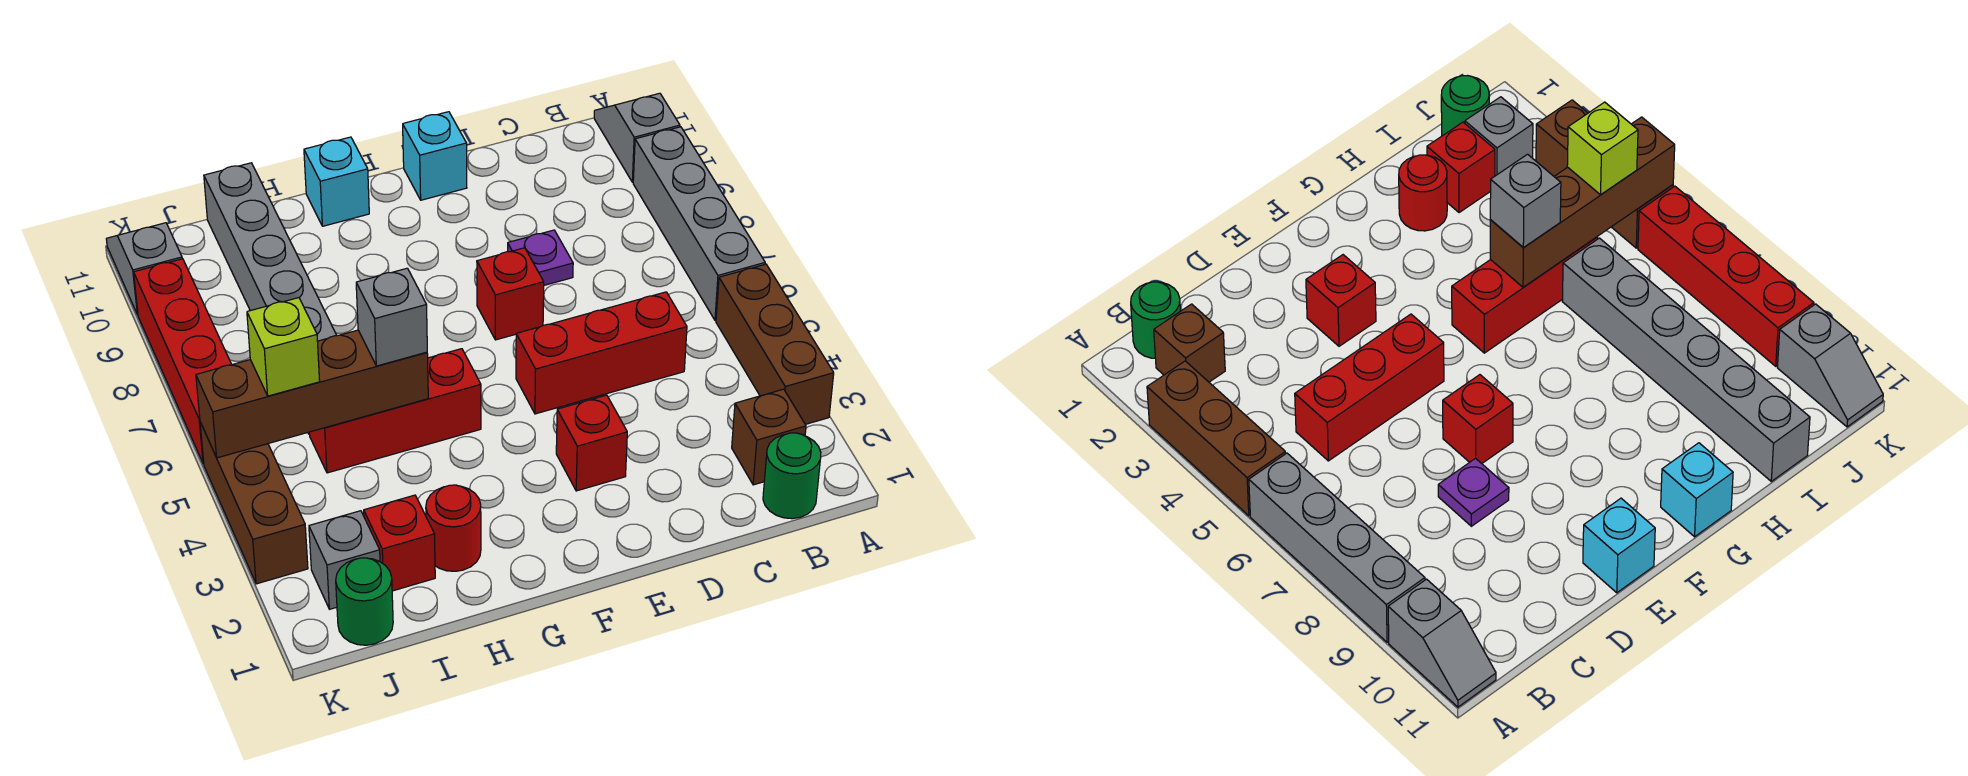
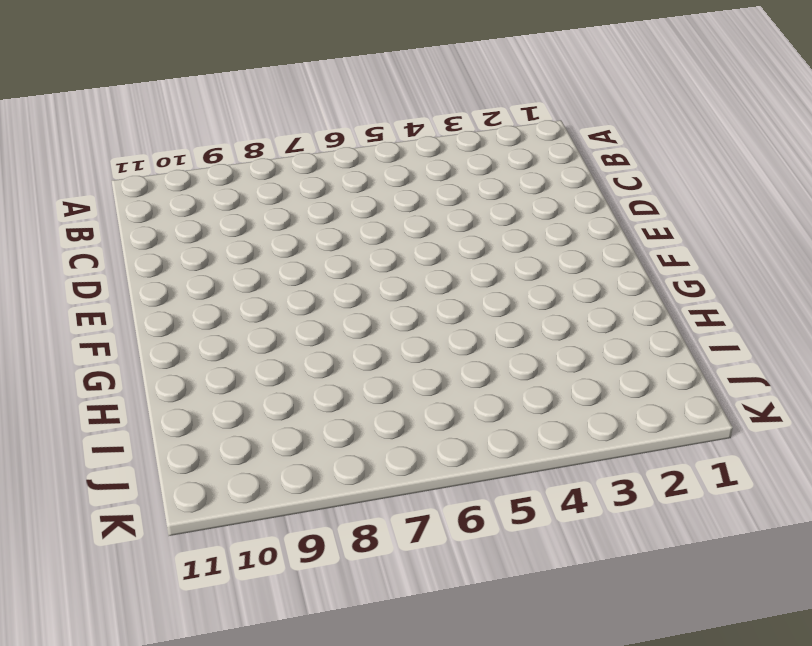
none -> brown 1x3 brick [716,264,834,424]
none -> grey 1x4 brick [633,127,765,320]
none -> grey 1x2 slope [594,93,680,182]

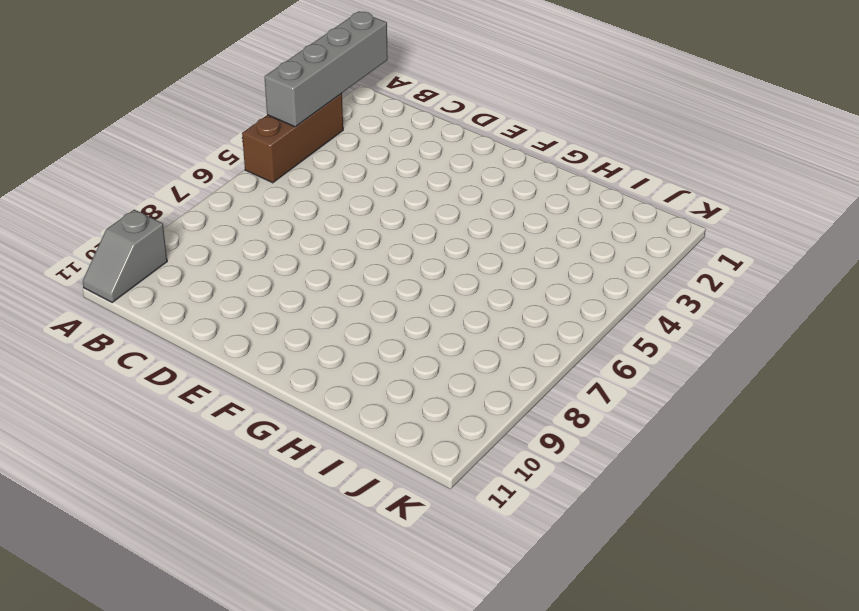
grey 1x4 brick [264,12,388,127] -> grey 1x4 brick moved to [633,127,765,320]
none -> green 1x1 round brick [763,433,821,519]
none -> brown 1x1 brick [732,389,806,485]
none -> red 1x3 brick [516,292,687,414]

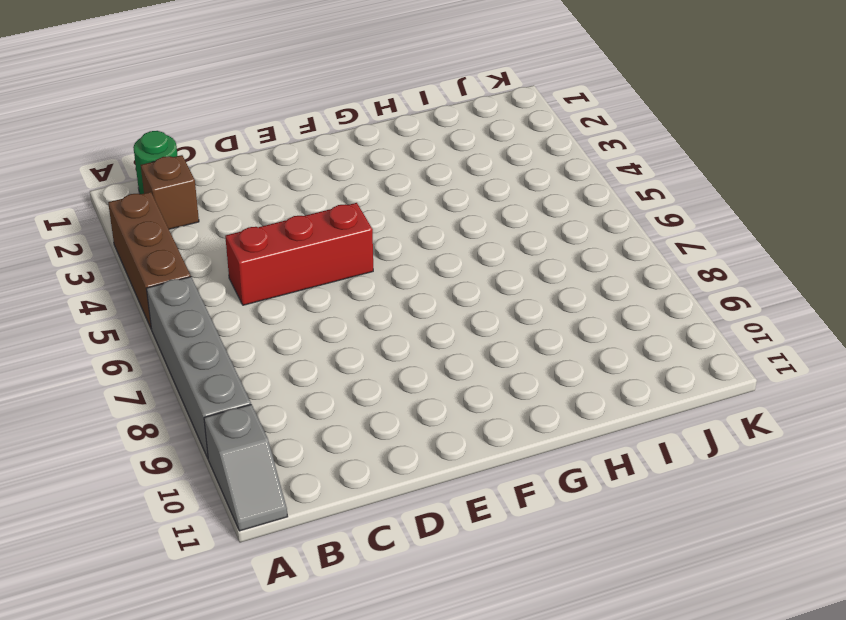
none -> purple 1x1 plate [508,230,573,285]
none -> red 1x1 brick [556,395,627,491]
none -> red 1x1 brick [477,248,544,340]

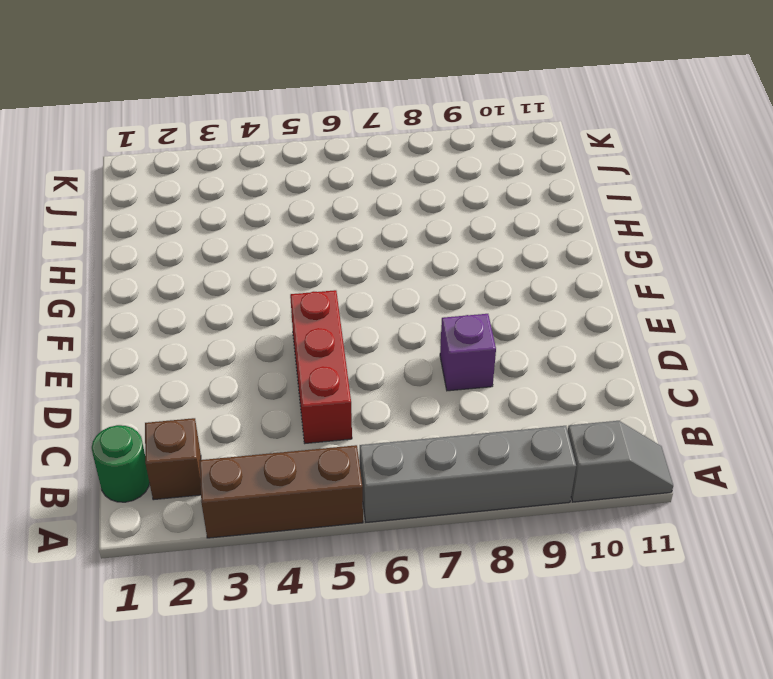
purple 1x1 brick [440,314,496,391] -> purple 1x1 plate [508,230,573,285]
none -> red 1x1 brick [556,395,627,491]
none -> red 1x1 brick [477,248,544,340]
none -> cyan 1x1 brick [403,112,467,200]

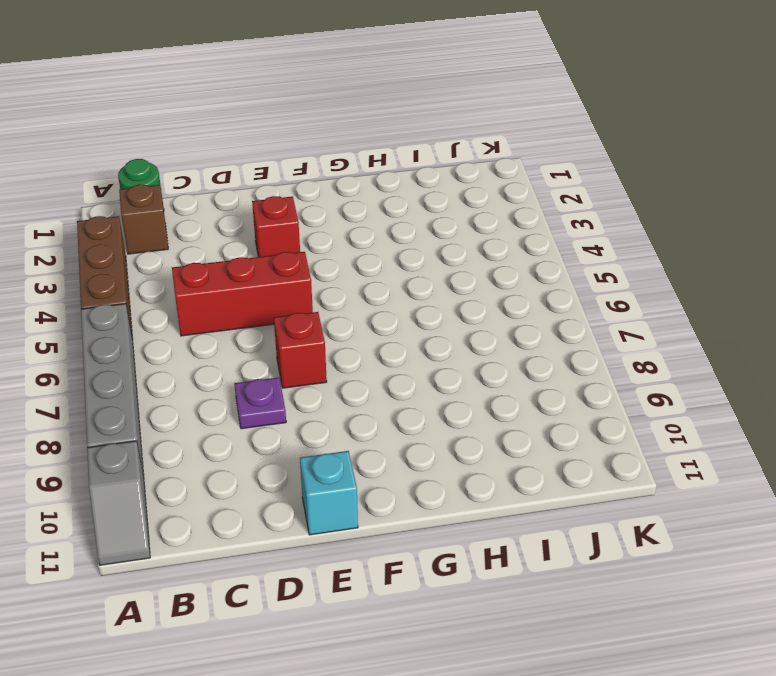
none -> red 1x3 brick [309,349,481,473]
none -> cyan 1x1 brick [304,137,369,226]
none -> red 1x1 round brick [426,485,481,571]

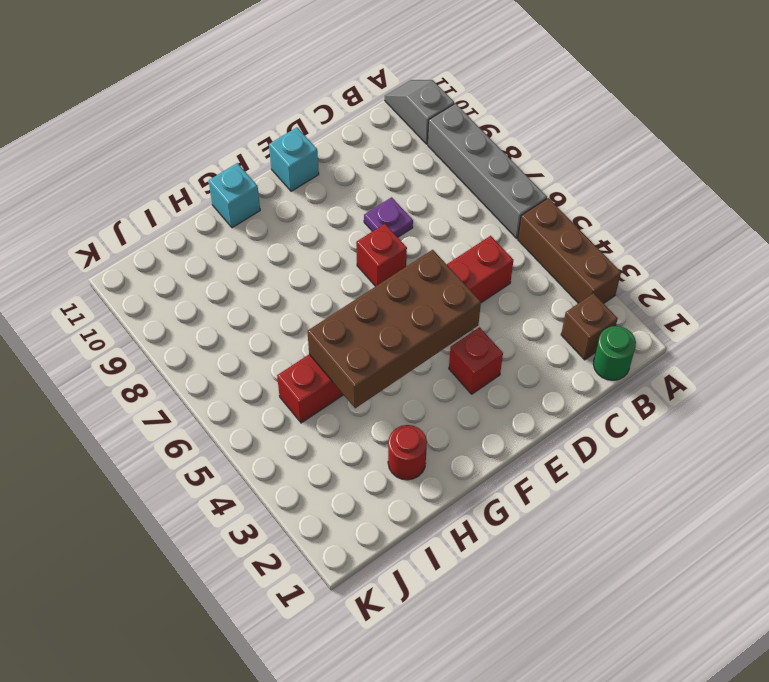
brown 2x4 brick [307,250,481,408] -> brown 1x4 brick [196,330,428,458]
none -> red 1x1 brick [364,495,435,591]
none -> grey 1x6 brick [204,163,337,434]
none -> green 1x1 round brick [336,558,393,645]

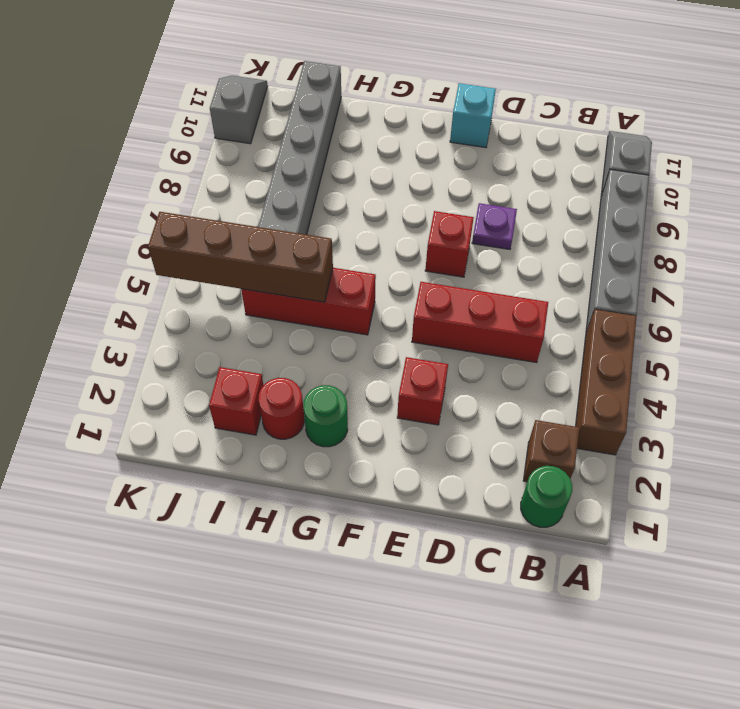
green 1x1 round brick [303,385,348,447] -> green 1x1 round brick moved to [336,558,393,645]
none -> cyan 1x1 brick [304,137,369,226]
none -> grey 1x1 brick [309,511,380,609]
none -> brown 1x3 brick [200,422,308,584]

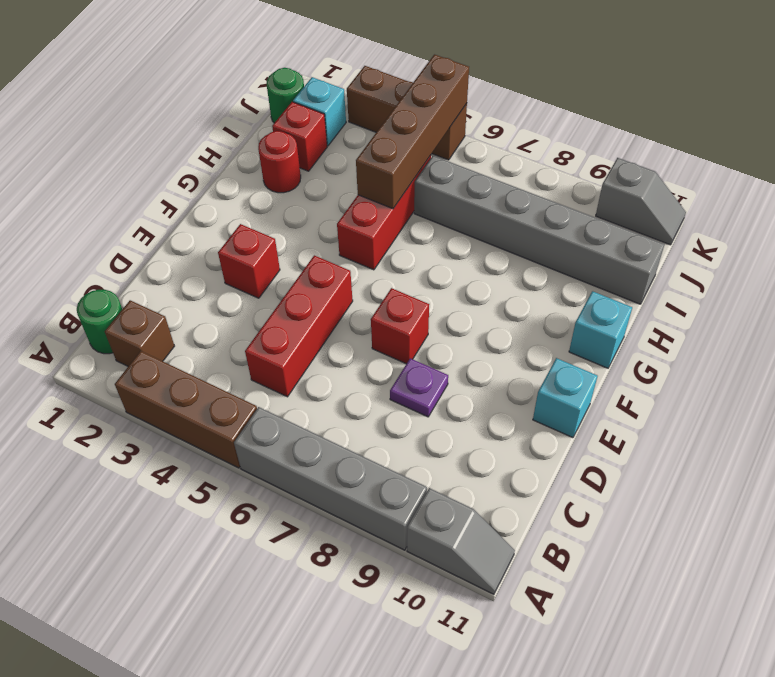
cyan 1x1 brick [293,77,346,146] -> grey 1x1 brick [309,511,380,609]
none -> red 1x4 brick [134,259,232,464]
none -> grey 1x1 brick [356,268,427,366]
none -> lime 1x1 brick [247,298,320,396]

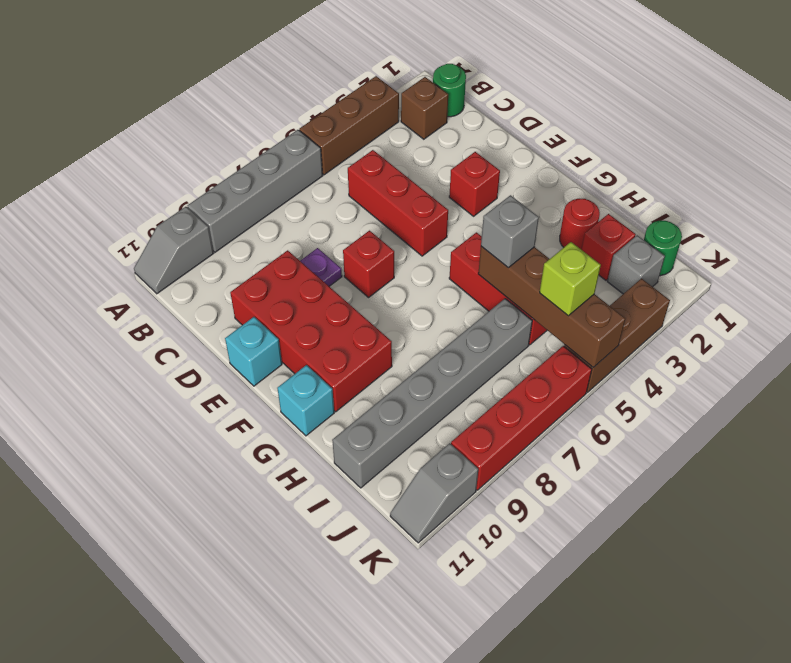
red 2x4 brick [230,250,392,412] -> none

